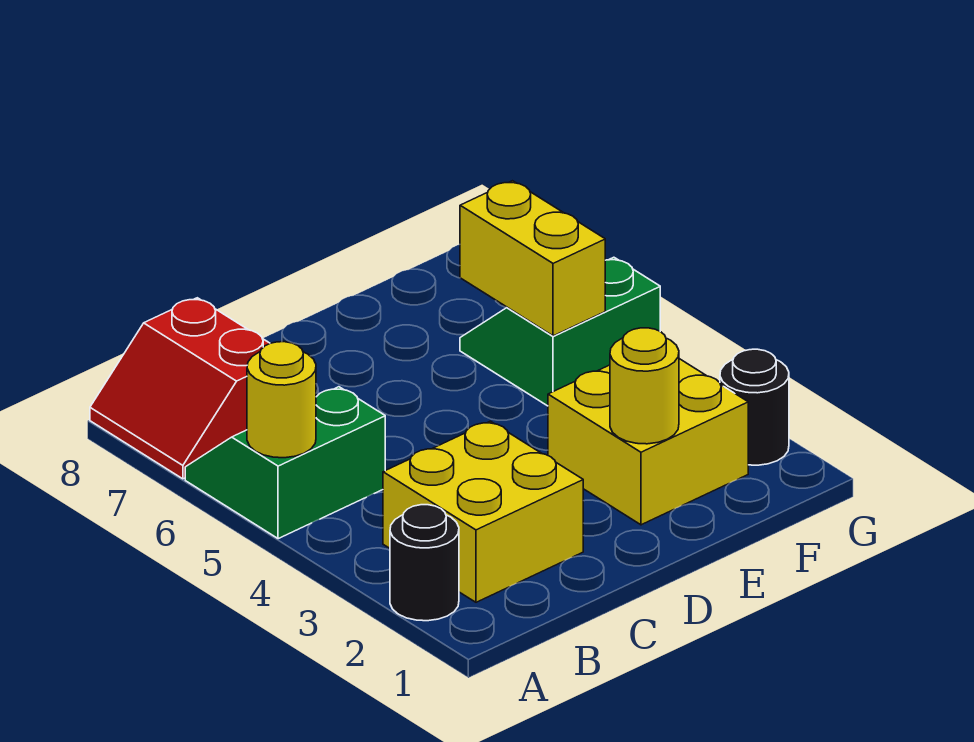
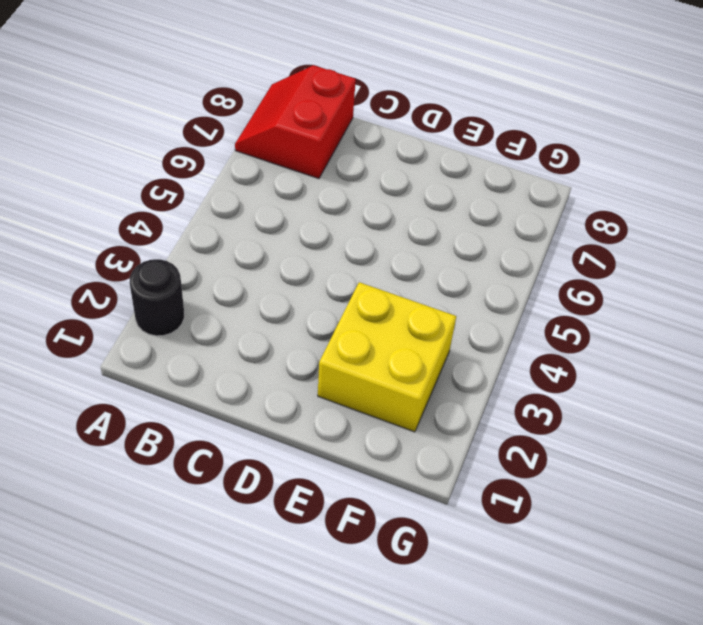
none -> green 2x2 slope [185,387,385,539]
none -> yellow 2x2 brick [383,421,583,602]

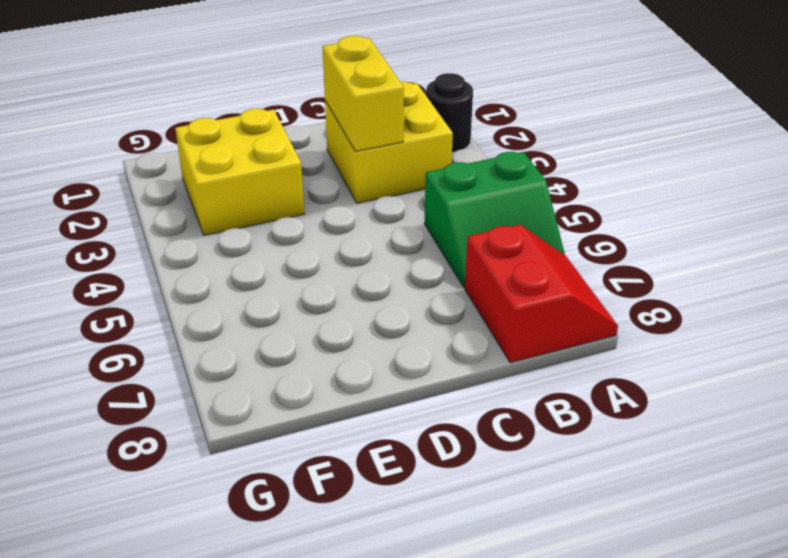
yellow 1x2 brick [322,36,404,151] -> yellow 1x2 brick moved to [460,181,605,336]
none -> green 2x2 slope [460,257,660,406]
none -> black 1x1 round brick [720,349,789,465]

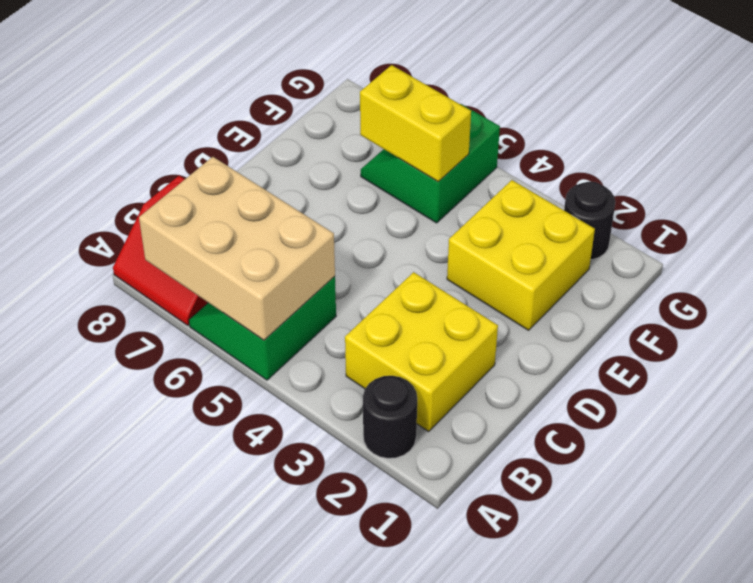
tan 2x3 brick [139,157,335,340] -> yellow 1x1 round brick [247,342,316,458]
none -> yellow 1x1 round brick [610,328,679,444]

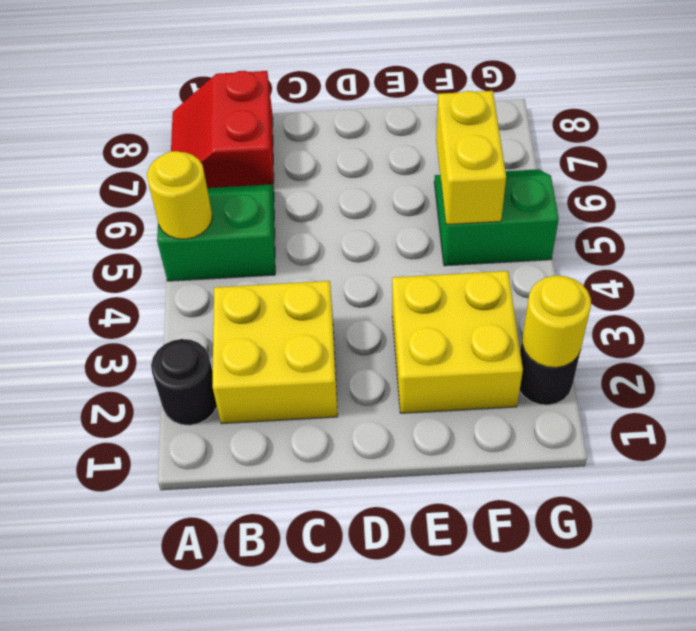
yellow 1x1 round brick [522,276,591,368] -> yellow 1x1 round brick moved to [610,328,679,444]

